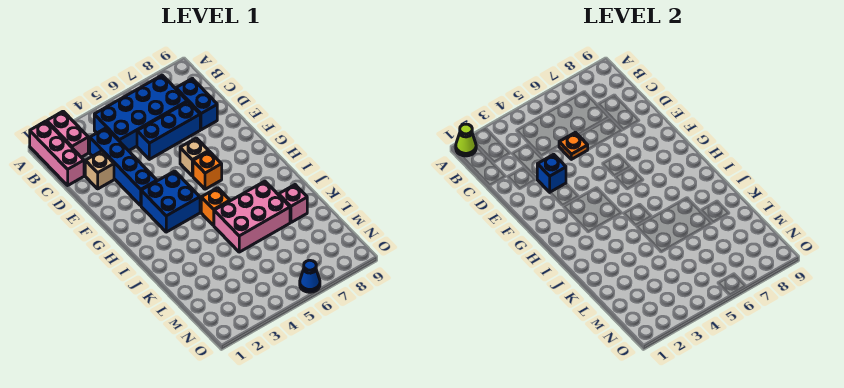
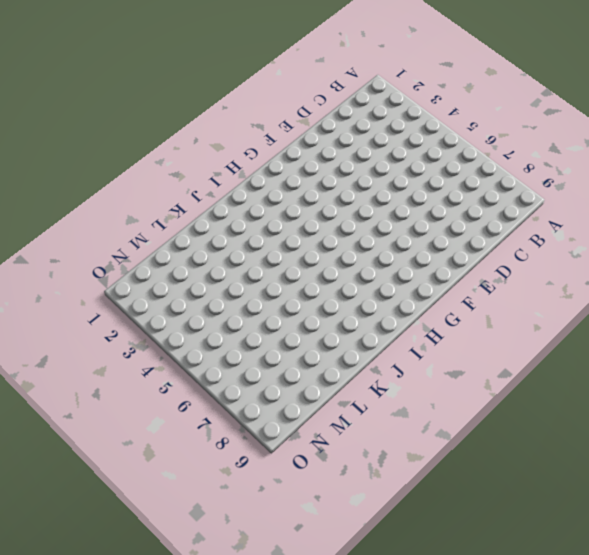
none -> pink 1x3 brick [30,121,84,185]
none -> pink 1x2 brick [47,111,88,157]
none -> blue 2x4 brick [94,75,187,151]

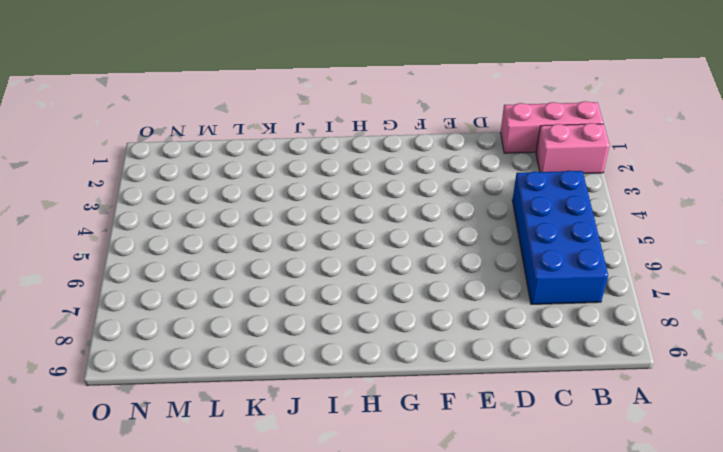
none -> blue 1x4 brick [90,128,157,205]
none -> blue 1x2 brick [176,79,217,130]
none -> tan 1x1 brick [85,151,114,189]

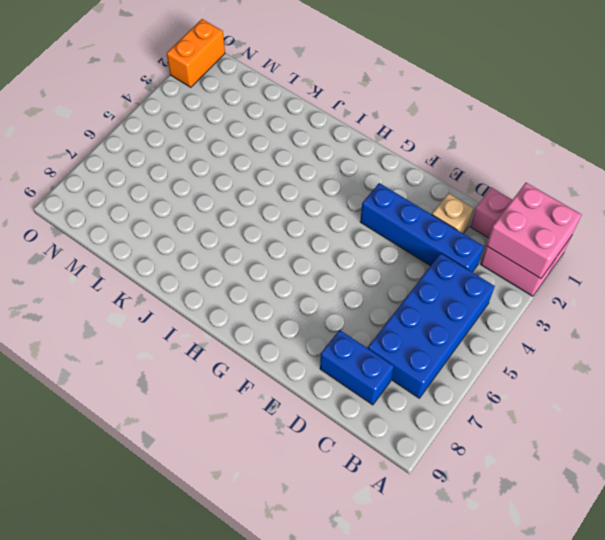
pink 2x2 brick [486,183,582,279] -> lime 1x1 cone [456,124,476,156]
orange 1x2 brick [167,19,225,87] -> none
none -> blue 1x3 brick [137,102,200,159]
none -> tan 1x1 brick [180,138,209,176]
none -> blue 2x2 brick [141,171,200,232]

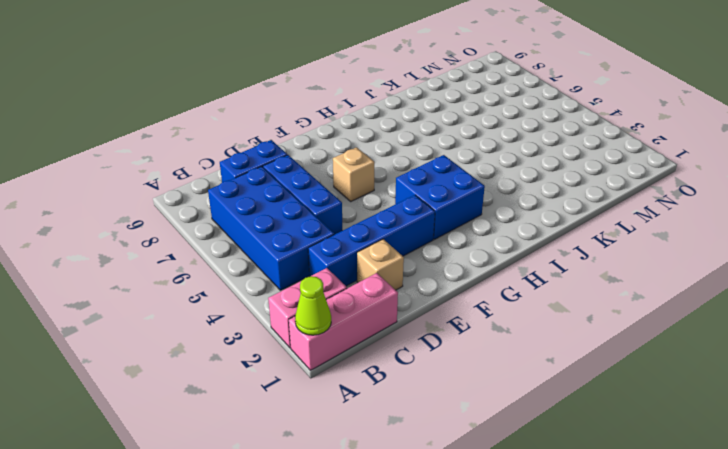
none -> orange 1x1 brick [193,151,222,189]
none -> orange 1x1 brick [201,188,230,225]
none -> pink 2x3 brick [214,181,290,252]

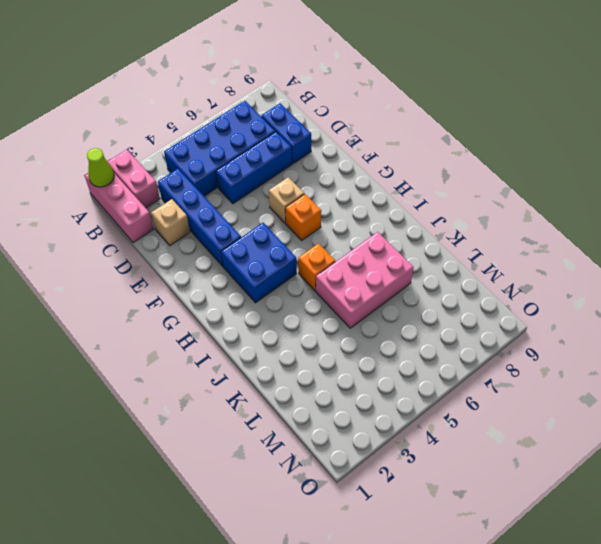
none -> pink 1x1 brick [279,185,307,222]
none -> blue 1x1 cone [300,260,320,292]
none -> orange 1x1 plate [559,132,588,159]

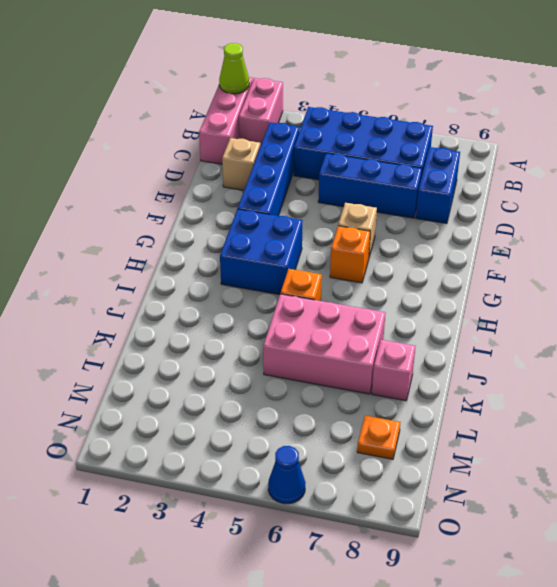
orange 1x1 plate [357,415,401,459] -> orange 1x1 plate moved to [559,132,588,159]
none -> blue 1x1 brick [537,154,566,192]

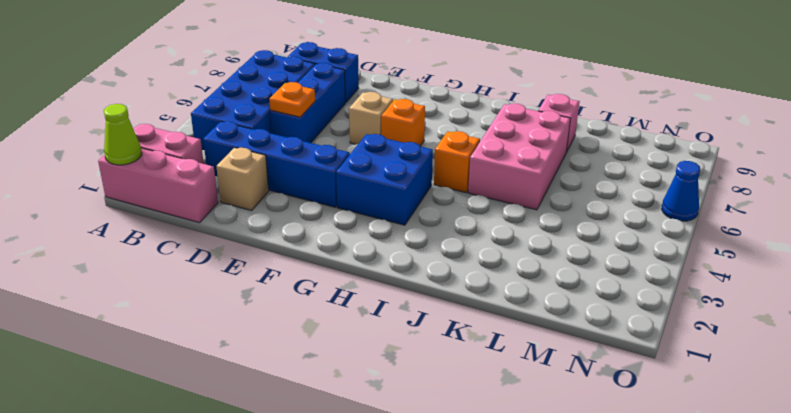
none -> blue 1x1 brick [537,154,566,192]

